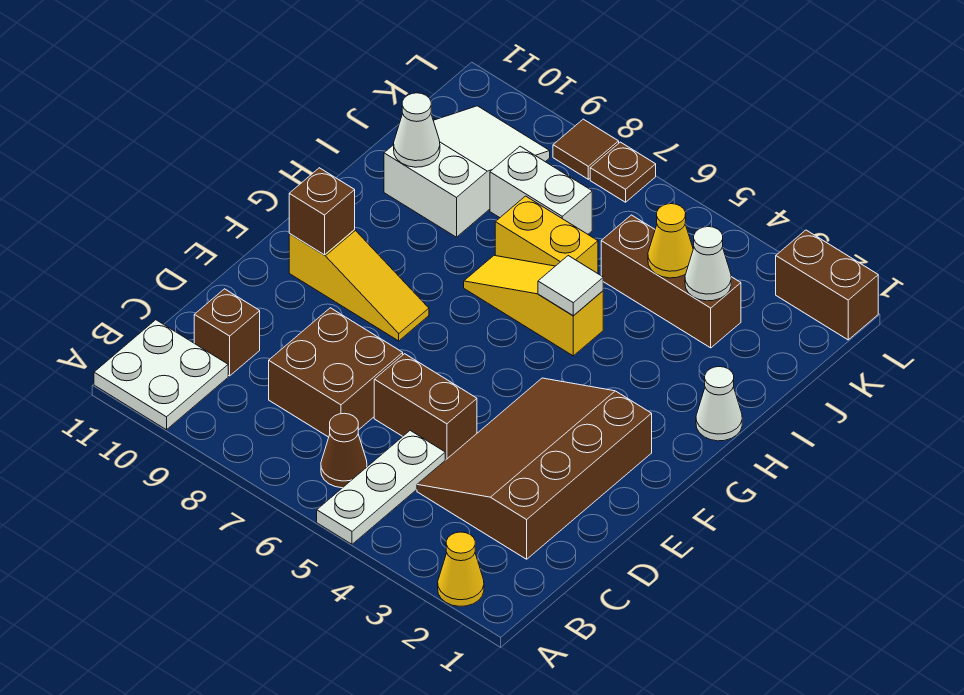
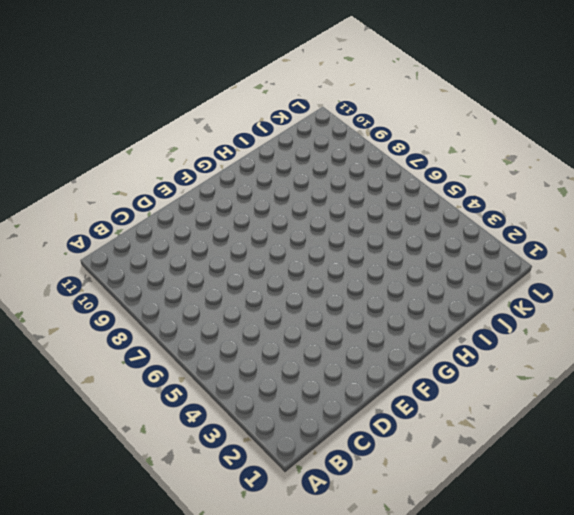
none -> yellow 1x1 cone [438,532,484,606]
none -> white 1x3 plate [317,431,445,544]
none -> white 2x2 plate [94,320,228,430]

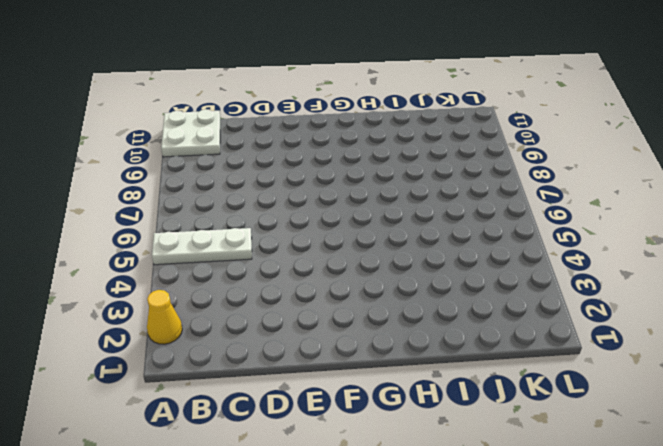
none -> brown 1x1 cone [321,413,367,488]
none -> brown 3x4 slope [417,378,652,559]
none -> brown 2x2 brick [269,308,403,437]

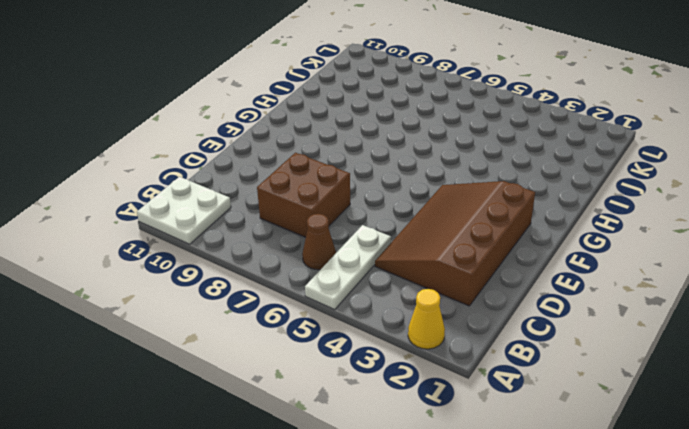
none -> brown 1x1 brick [194,289,260,376]
none -> brown 1x2 brick [374,354,477,460]
none -> yellow 1x3 slope [289,230,429,341]

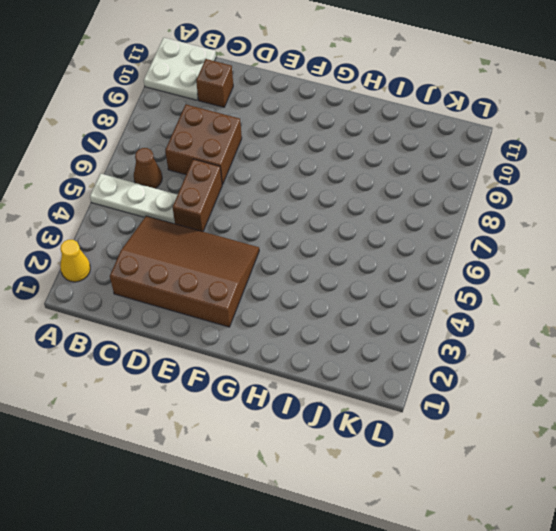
none -> yellow 1x3 slope [289,230,429,341]
none -> white 1x1 cone [696,367,742,441]
none -> yellow 1x3 slope [464,255,603,356]

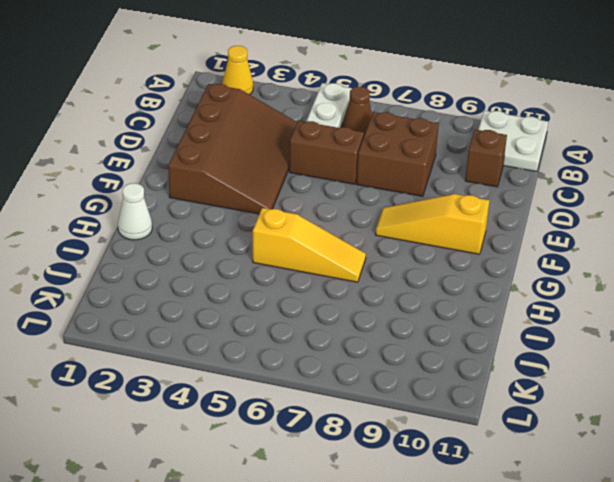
none -> yellow 1x2 brick [495,196,598,274]
none -> white 2x3 slope [384,106,550,237]
none -> brown 1x3 brick [601,215,741,348]

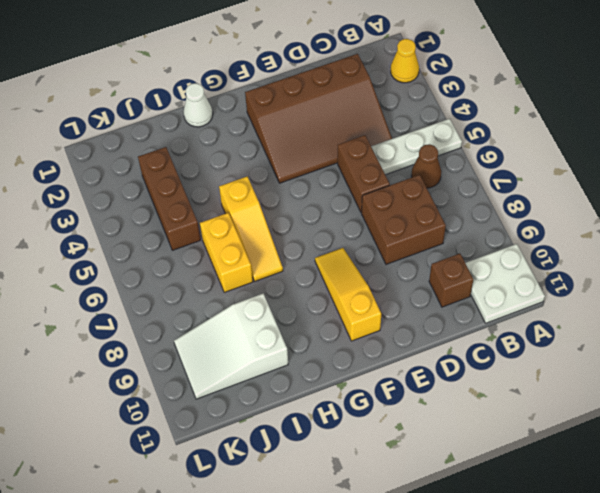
none -> white 1x2 brick [490,146,592,234]
none -> brown 1x2 brick [776,230,878,340]
none -> brown 1x1 plate [590,142,656,202]

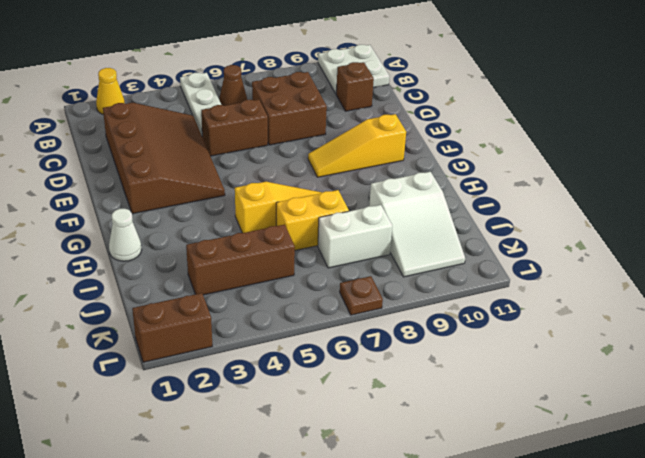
none -> brown 1x1 tile [553,119,619,179]
none -> brown 1x1 brick [289,168,355,255]
none -> white 1x1 tile [538,256,603,315]

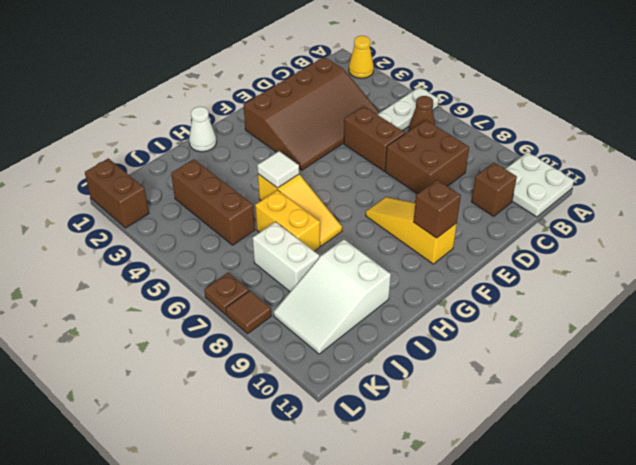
none -> white 1x1 cone [394,93,440,167]
none -> white 1x1 cone [685,227,731,301]
none -> yellow 1x1 cone [648,204,693,278]

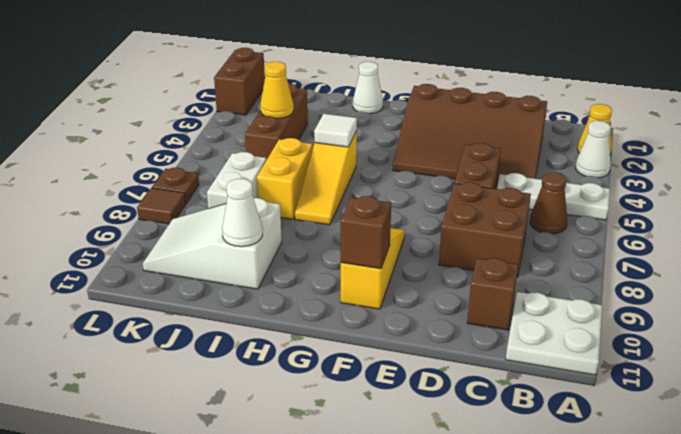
white 1x1 cone [576,121,611,178] -> white 1x1 cone moved to [685,227,731,301]

